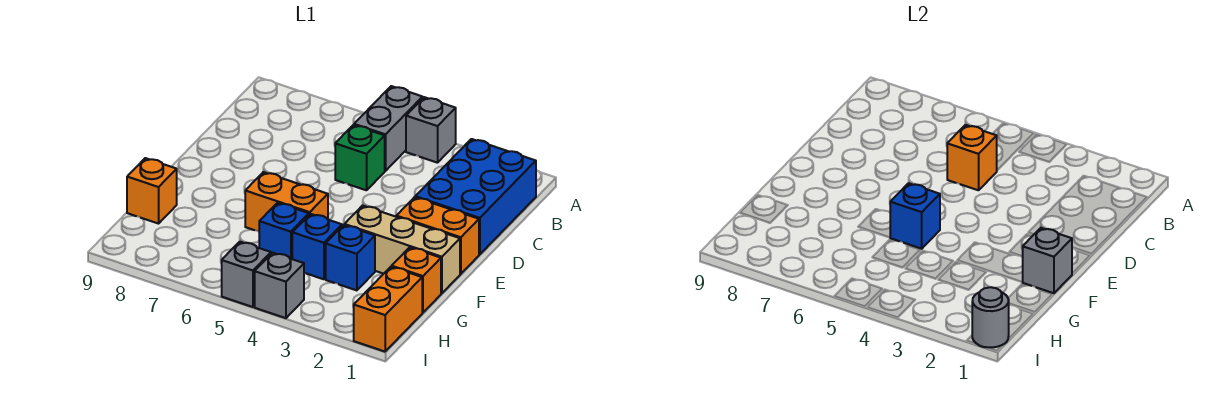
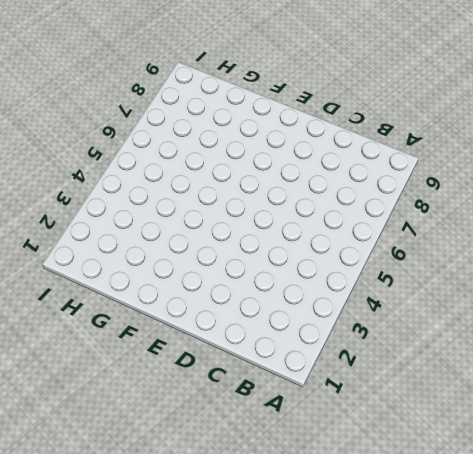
none -> grey 1x1 brick [406,97,456,163]
none -> grey 1x2 brick [354,86,423,171]
none -> blue 2x3 brick [415,139,536,254]

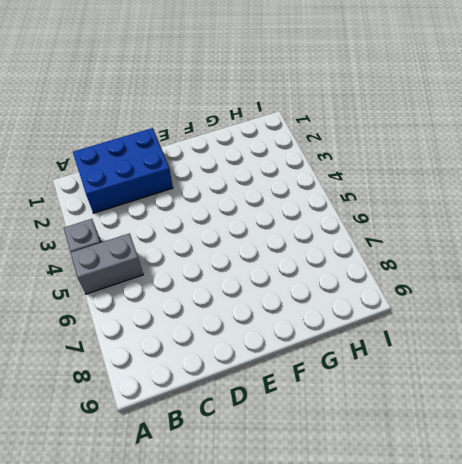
none -> green 1x1 brick [335,125,385,190]
none -> orange 1x2 brick [396,197,479,274]
none -> tan 1x3 brick [344,205,460,293]

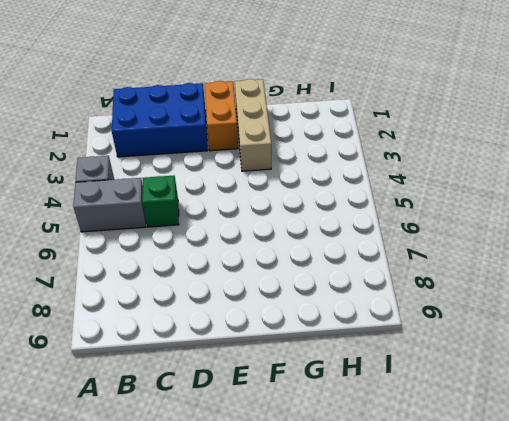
none -> orange 1x2 brick [245,172,328,232]
none -> orange 1x1 brick [392,247,441,313]
none -> blue 1x1 brick [326,225,375,290]

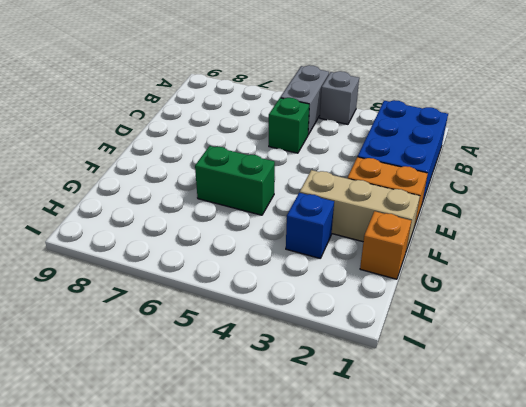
green 1x2 brick [195,146,275,215] -> orange 1x2 brick [245,172,328,232]
none -> blue 1x1 brick [292,214,342,279]
none -> blue 1x1 brick [259,203,309,259]
none -> orange 1x1 brick [127,158,177,224]

